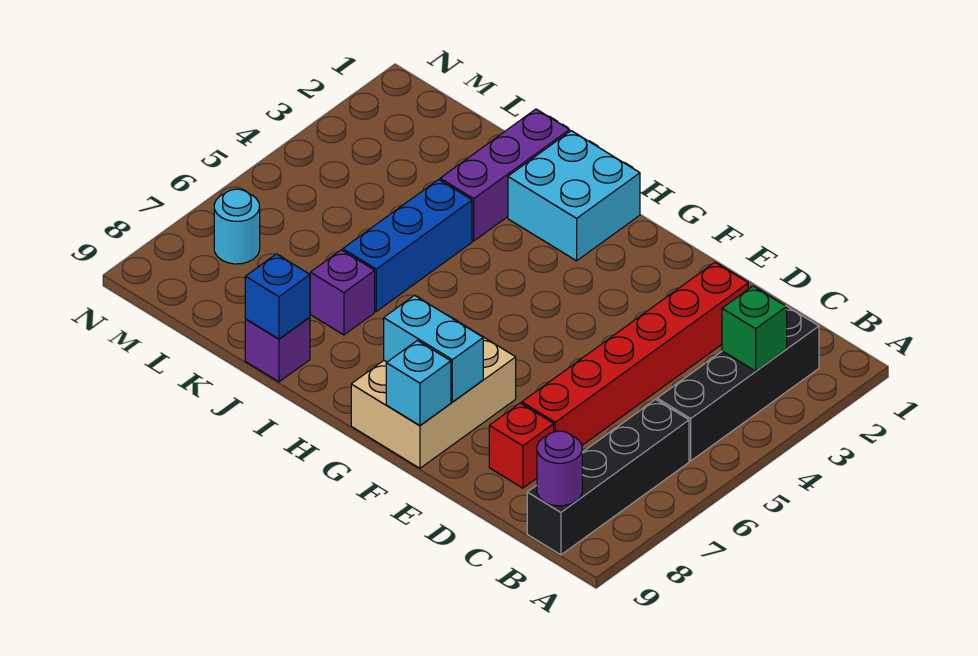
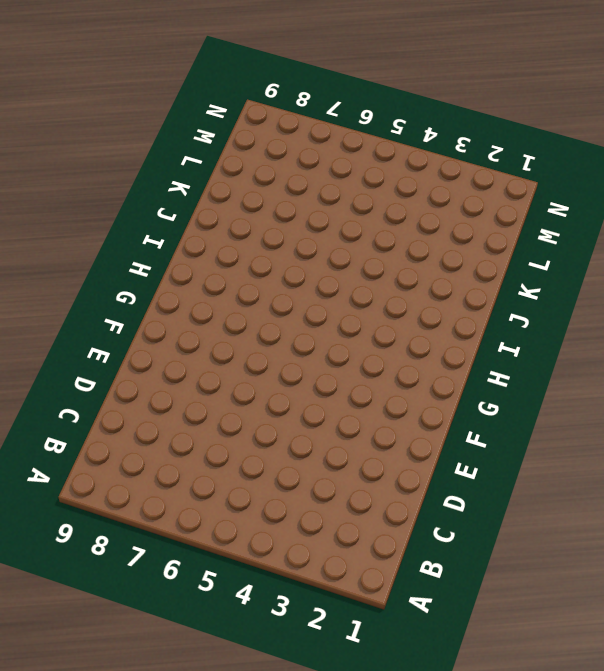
none -> black 1x4 brick [657,306,819,461]
none -> black 1x4 brick [527,399,689,555]
none -> red 1x6 brick [522,262,748,445]

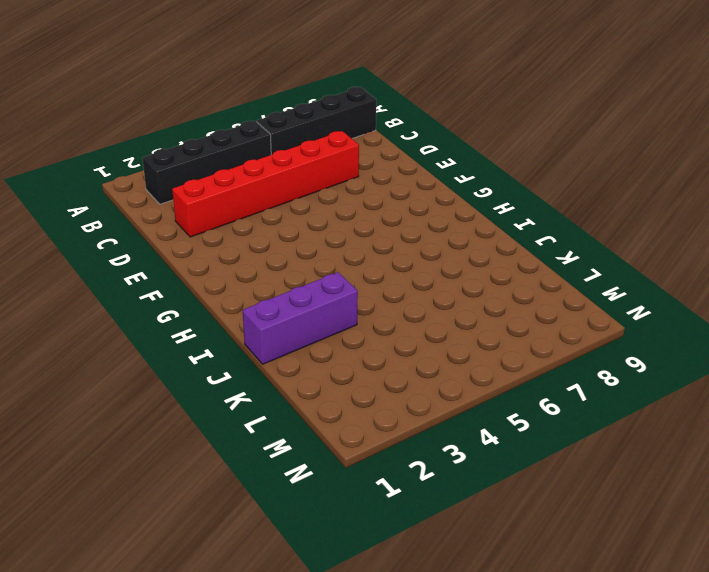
none -> red 1x1 brick [489,403,554,488]
none -> tan 2x3 brick [351,316,516,468]
none -> cyan 2x2 brick [508,131,640,261]

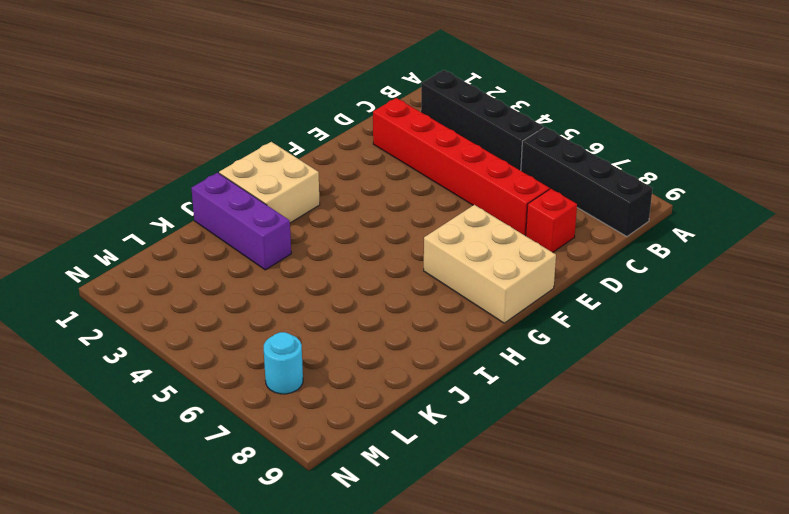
tan 2x2 brick [219,142,320,223] -> cyan 2x2 brick [508,131,640,261]
none -> blue 1x3 brick [343,179,472,311]
none -> purple 1x1 brick [310,250,375,335]
none -> purple 1x1 brick [245,317,310,382]

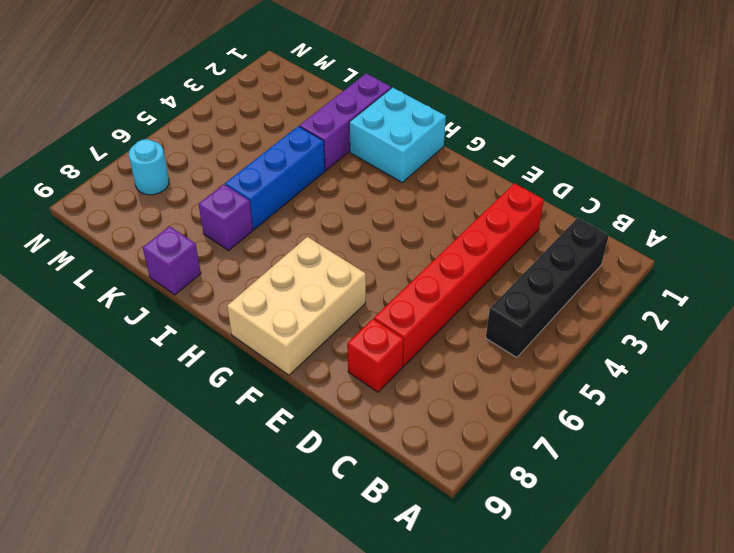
none -> black 1x4 brick [527,399,689,555]
none -> green 1x1 brick [722,286,787,371]
none -> purple 1x1 round brick [537,431,582,506]

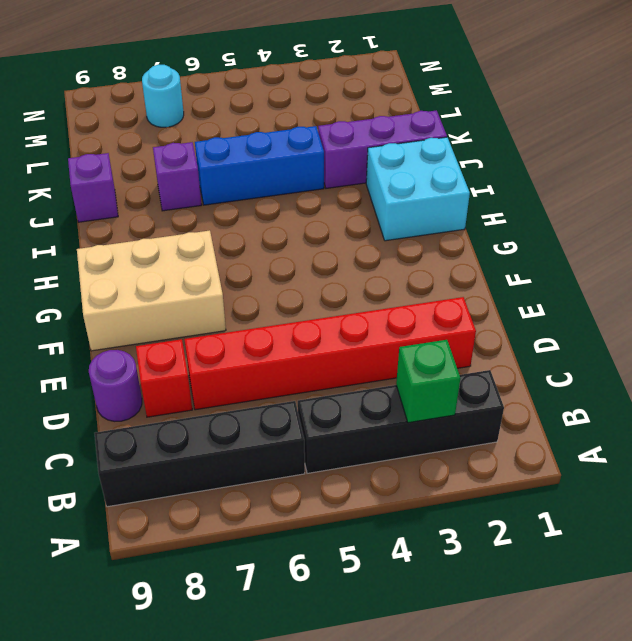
purple 1x1 round brick [89,350,142,421] -> purple 1x1 round brick moved to [537,431,582,506]
none -> cyan 1x2 brick [384,295,483,402]
none -> cyan 1x1 brick [386,340,451,425]
none -> blue 1x1 brick [245,254,310,339]

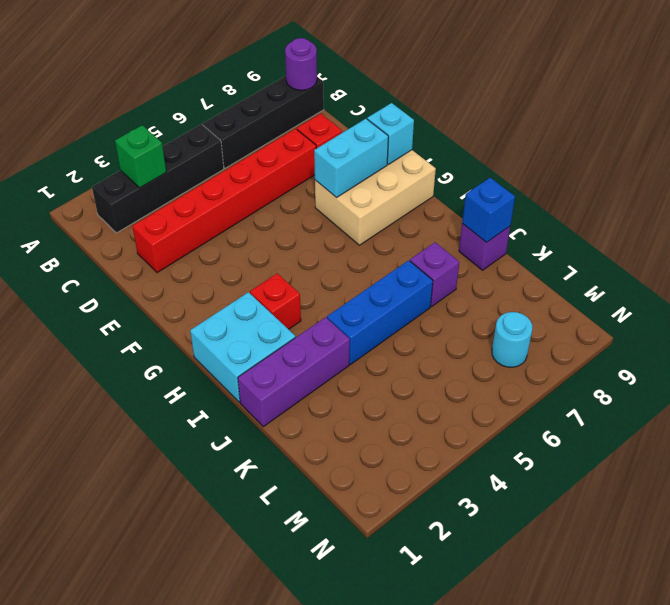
cyan 1x2 brick [314,119,388,198] -> cyan 1x2 brick turned to [384,295,483,402]
red 1x1 brick [250,273,301,329] -> none

